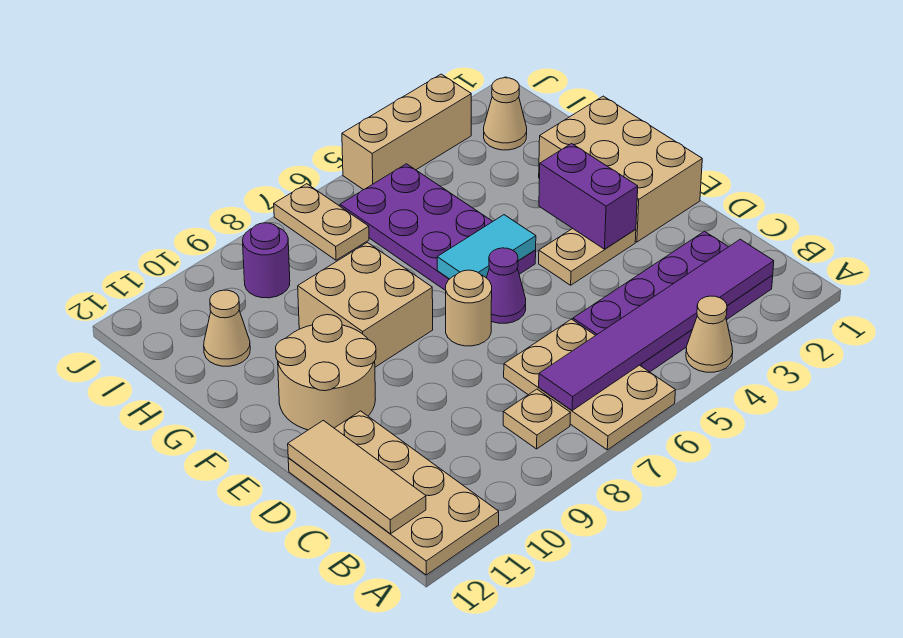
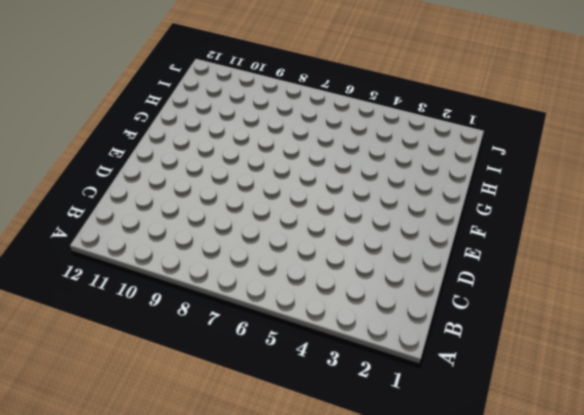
none -> tan 1x1 cone [686,296,733,372]
none -> tan 2x3 plate [504,319,675,450]
none -> tan 2x4 plate [288,411,499,575]

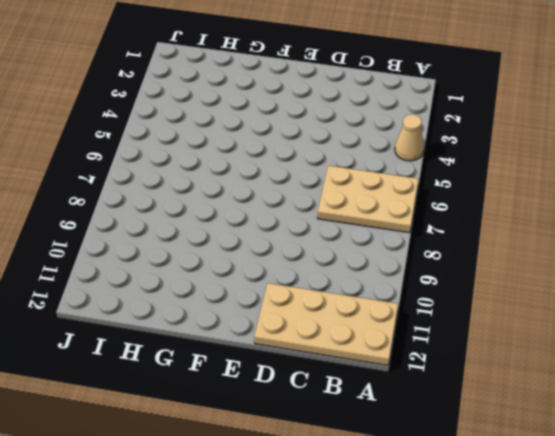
none -> purple 2x4 plate [573,231,773,372]
none -> tan 1x1 plate [503,389,570,449]
none -> tan 2x3 brick [539,96,702,242]

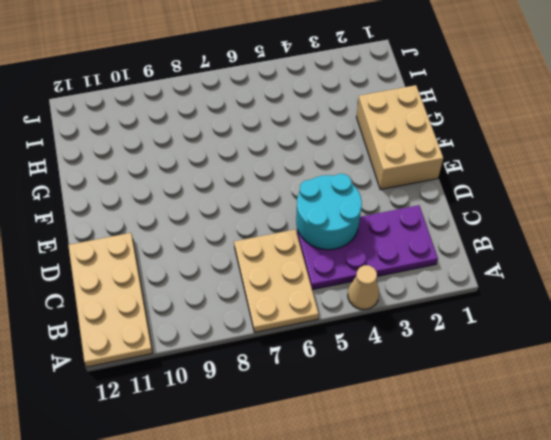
cyan 2x2 round brick [296,174,362,250] -> none
none -> tan 1x1 plate [503,389,570,449]
none -> tan 1x2 plate [539,229,636,285]
none -> purple 1x1 cone [487,248,526,323]

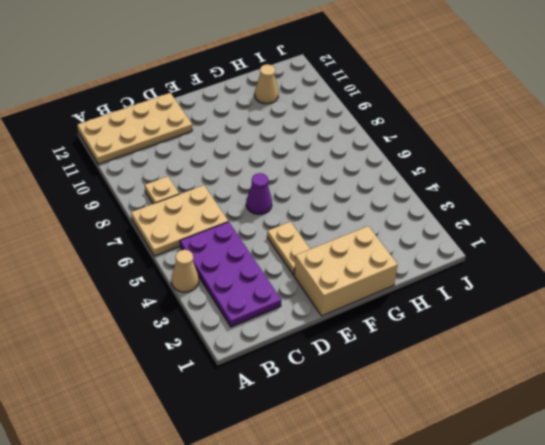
none -> tan 1x1 round brick [446,270,492,346]
none -> tan 2x2 round brick [276,315,376,430]
none -> purple 2x4 plate [340,164,536,291]

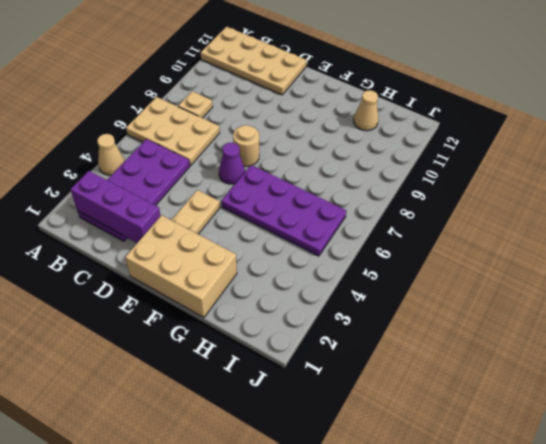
purple 1x3 brick [70,171,160,243] -> purple 1x6 tile [539,239,774,410]
none -> tan 2x2 round brick [276,315,376,430]
none -> tan 2x2 brick [298,243,433,367]
none -> tan 1x1 cone [484,78,527,150]

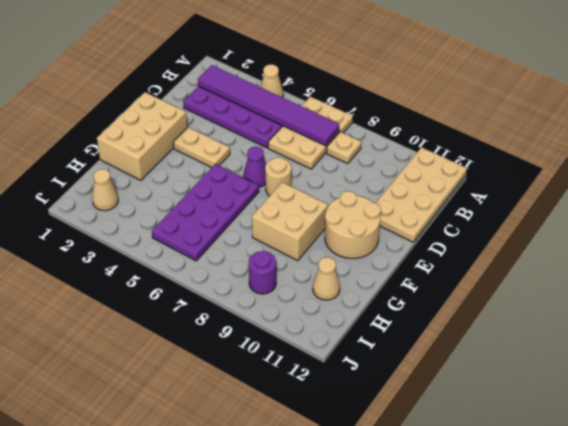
none -> tan 1x2 plate [274,184,369,260]
none -> tan 1x3 brick [342,74,471,190]
none -> tan 1x3 tile [288,420,426,534]

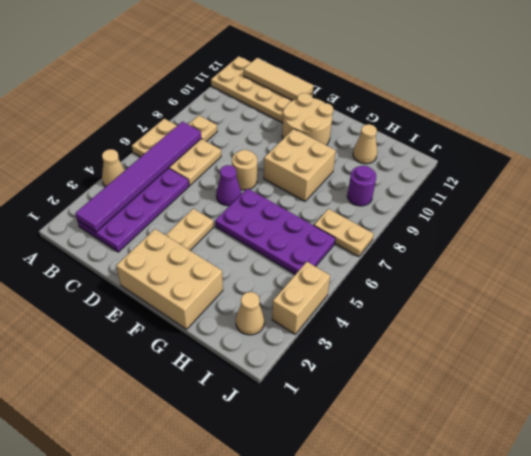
tan 1x2 brick [272,262,330,334] -> tan 1x3 brick [342,74,471,190]
none -> purple 1x2 brick [539,144,638,249]
none -> cyan 1x2 tile [437,215,536,279]

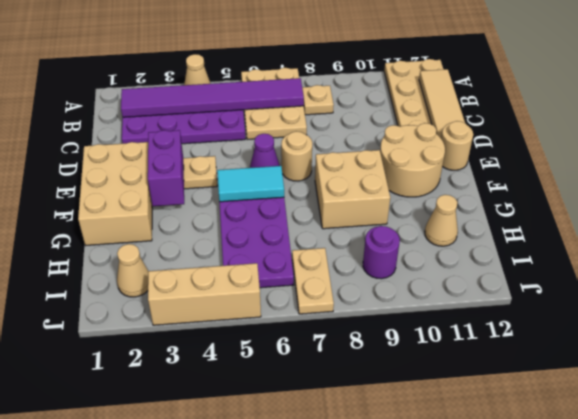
tan 1x1 round brick [441,121,473,170] -> none

